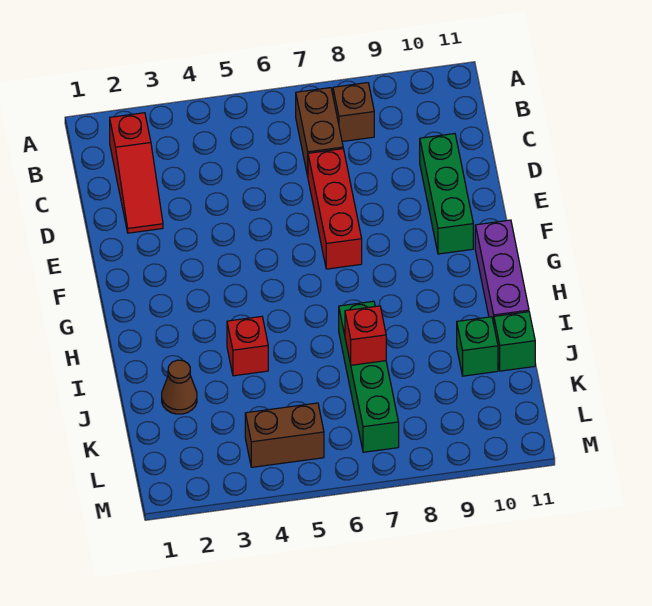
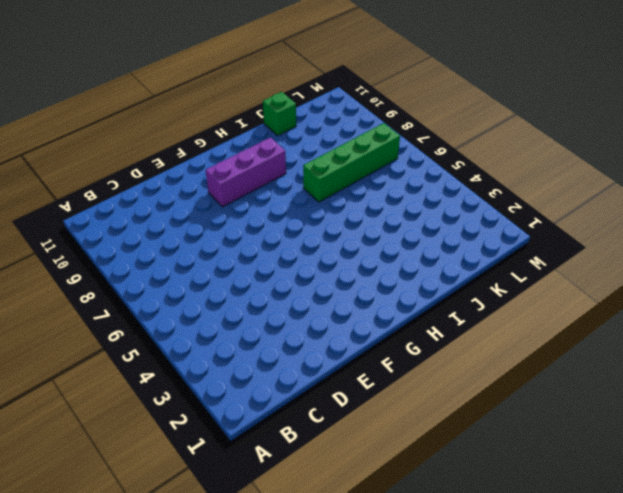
purple 1x3 brick [205,138,286,207] -> purple 1x3 brick moved to [475,220,529,323]
none -> red 1x3 slope [110,113,163,233]
none -> brown 1x2 brick [296,88,343,176]
none -> brown 1x1 brick [333,83,374,142]

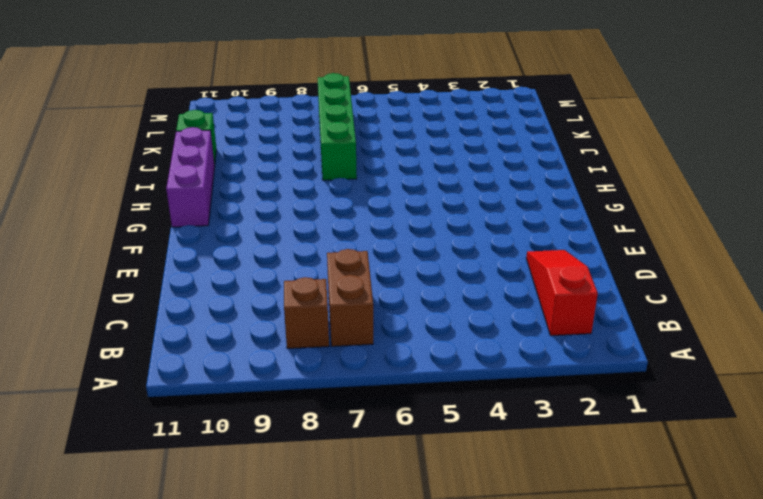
none -> red 1x3 brick [308,149,362,269]
none -> green 1x3 brick [420,134,473,254]
none -> red 1x1 brick [227,316,268,376]

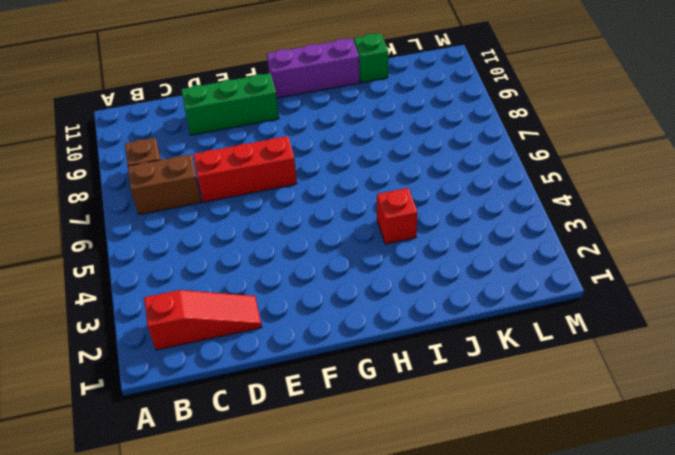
none -> green 1x4 brick [339,301,399,452]
none -> brown 1x1 cone [162,360,197,414]
none -> green 1x1 brick [457,317,498,376]

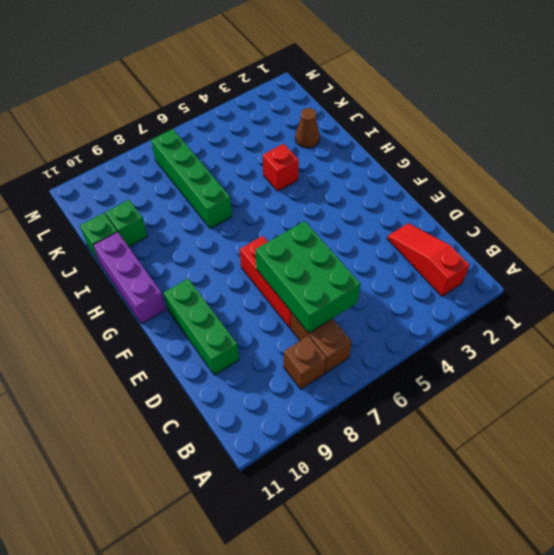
green 2x3 brick [256,221,361,333] -> none
none -> brown 1x2 brick [245,403,324,467]
none -> red 1x1 brick [345,306,386,365]

